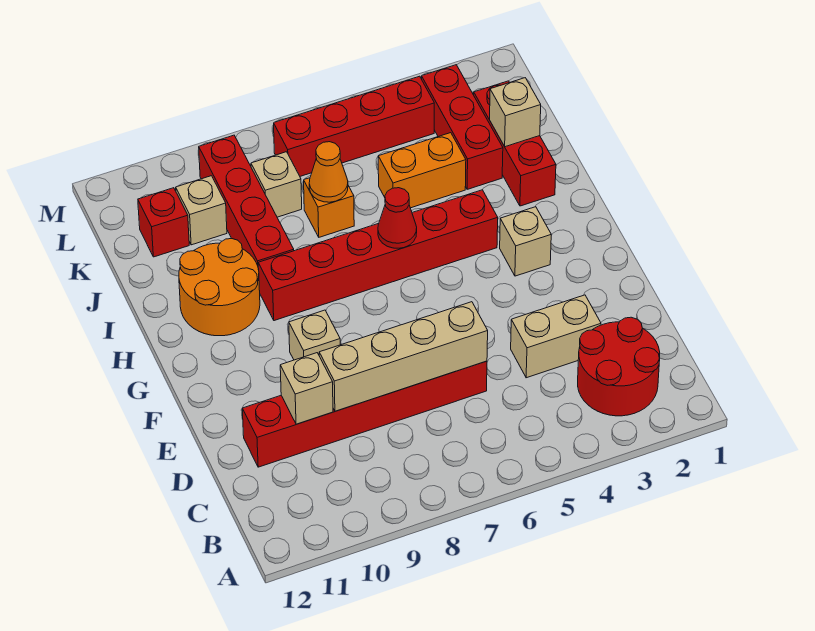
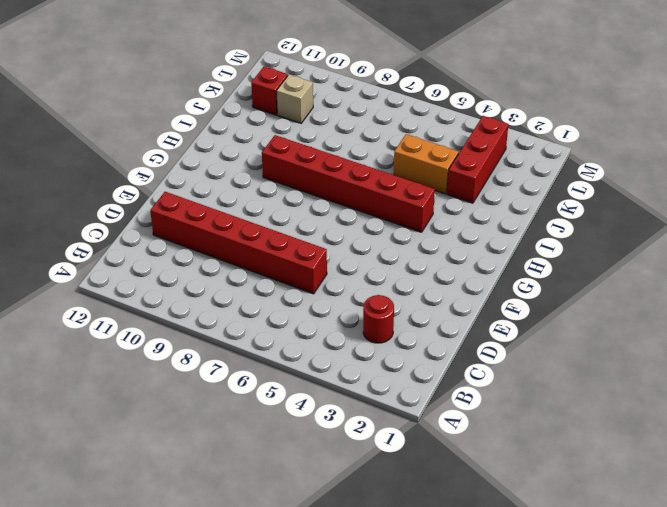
red 1x1 round brick [363,295,394,343] -> red 2x2 round brick [578,317,660,416]
none -> tan 1x2 brick [511,295,601,378]
none -> tan 1x1 brick [289,310,340,360]
none -> tan 1x1 brick [500,207,551,276]

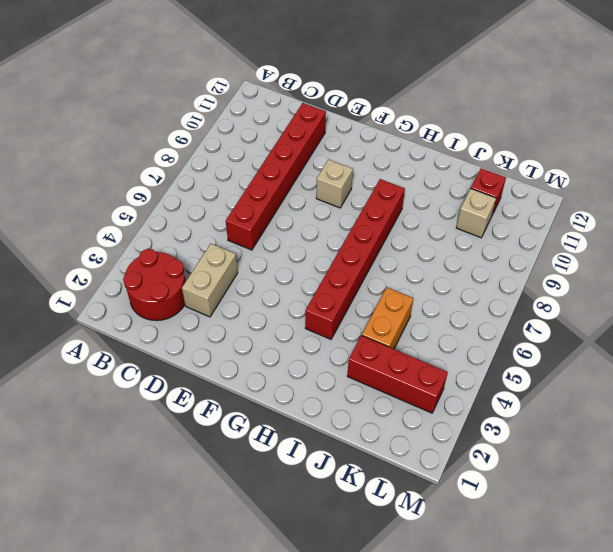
none -> tan 1x1 brick [500,207,551,276]
none -> orange 2x2 round brick [179,239,260,336]
none -> red 1x3 brick [474,81,556,206]

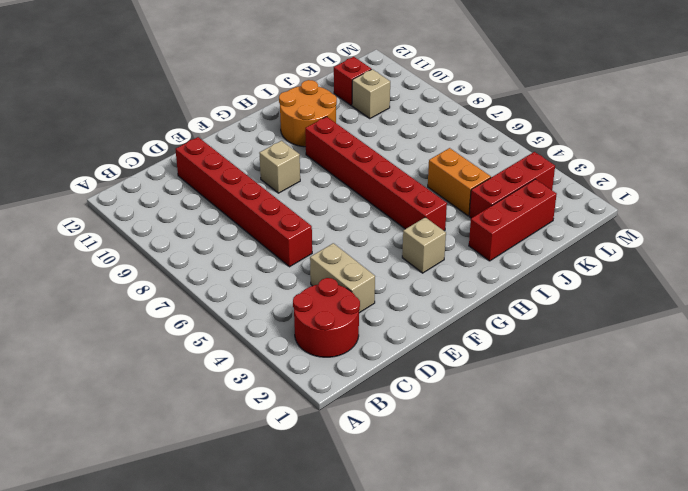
none -> red 1x4 brick [199,135,294,270]
none -> orange 1x1 brick [304,178,354,237]
none -> tan 1x1 brick [251,152,302,217]

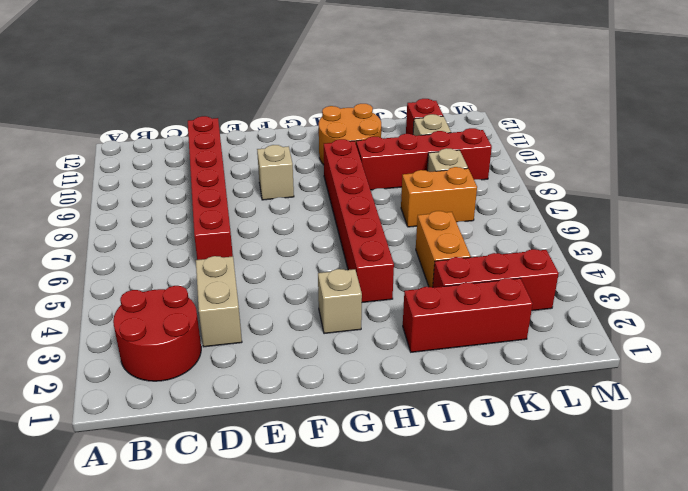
orange 1x2 brick [401,167,477,227] -> orange 1x1 brick [304,178,354,237]
none -> red 1x4 brick [274,76,434,176]
none -> tan 1x4 brick [319,302,488,411]
none -> tan 1x1 brick [280,353,333,424]

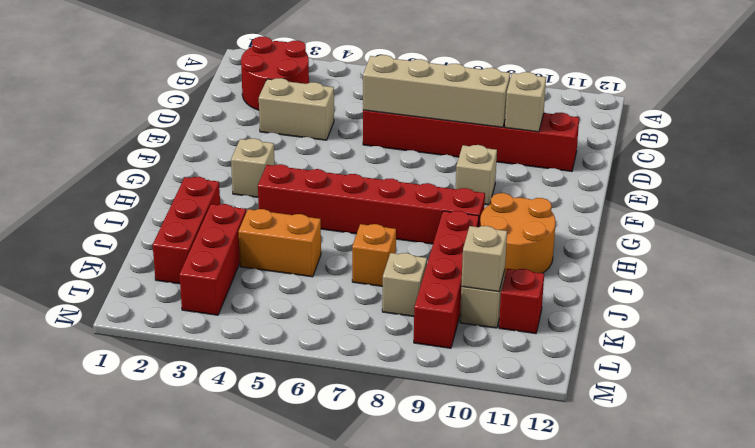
tan 1x1 brick [461,226,507,292] -> tan 1x1 brick moved to [490,78,541,147]
none -> red 1x4 brick [274,76,434,176]
none -> red 1x1 cone [378,188,417,248]
none -> orange 1x1 cone [309,142,348,202]

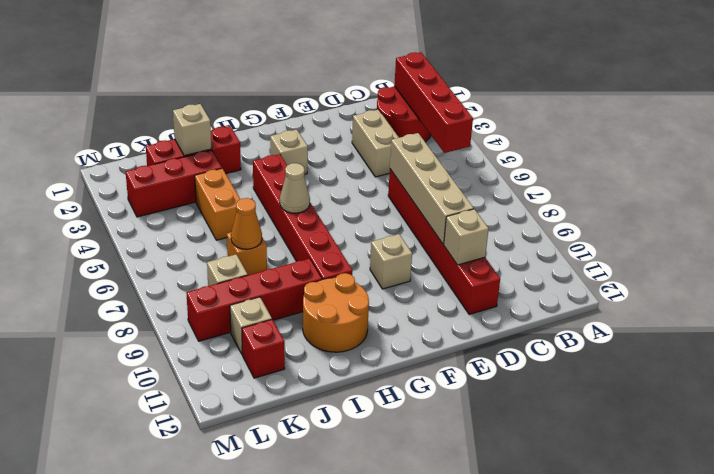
red 1x4 brick [394,52,473,153] -> red 1x4 brick moved to [274,76,434,176]
tan 1x1 cone [280,163,310,213] -> red 1x1 cone [378,188,417,248]

